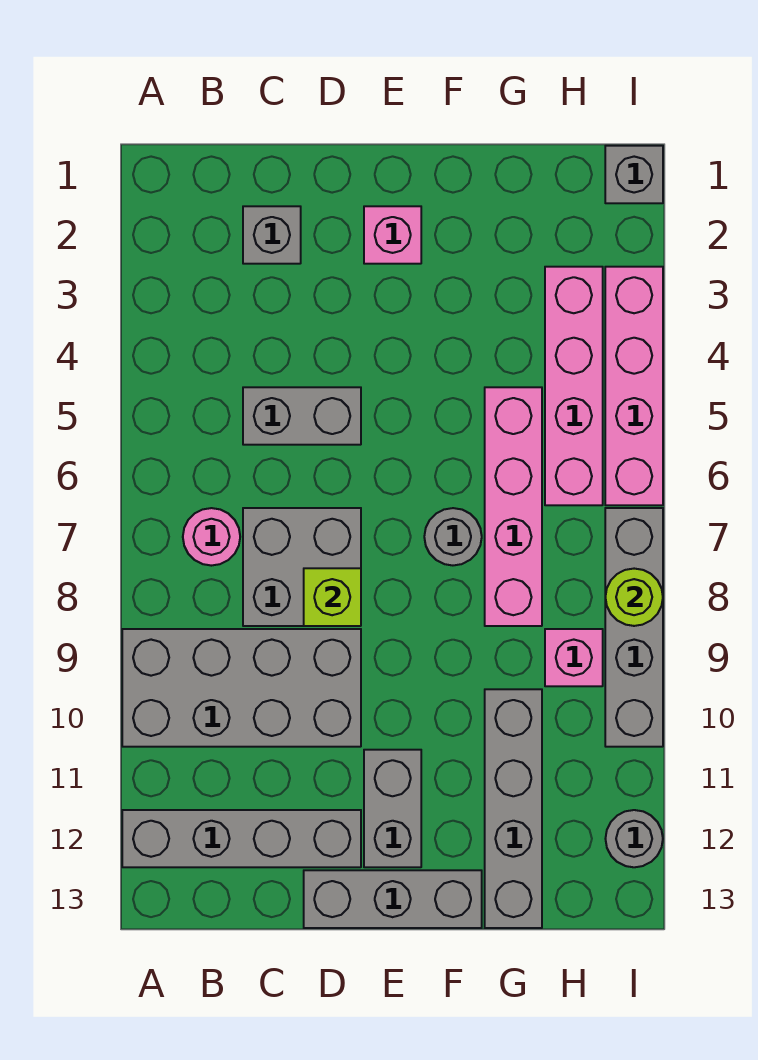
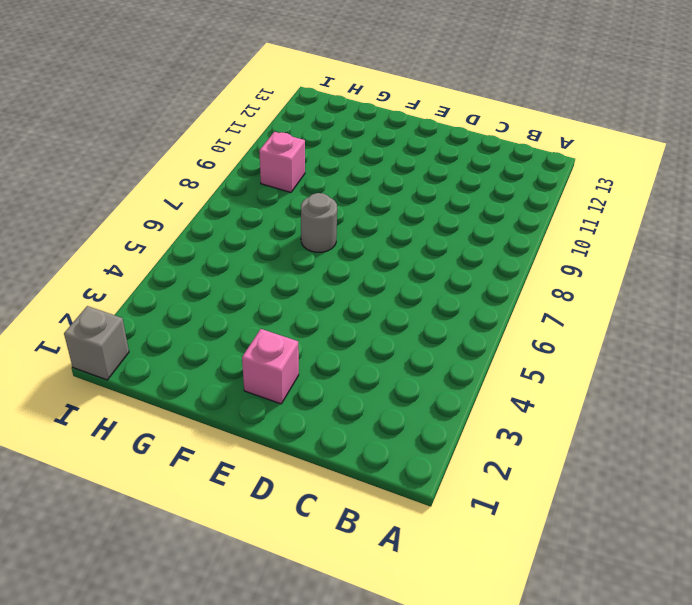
none -> grey 2x4 brick [122,629,361,747]
none -> grey 1x4 brick [122,810,361,867]
none -> pink 1x1 round brick [183,508,240,566]

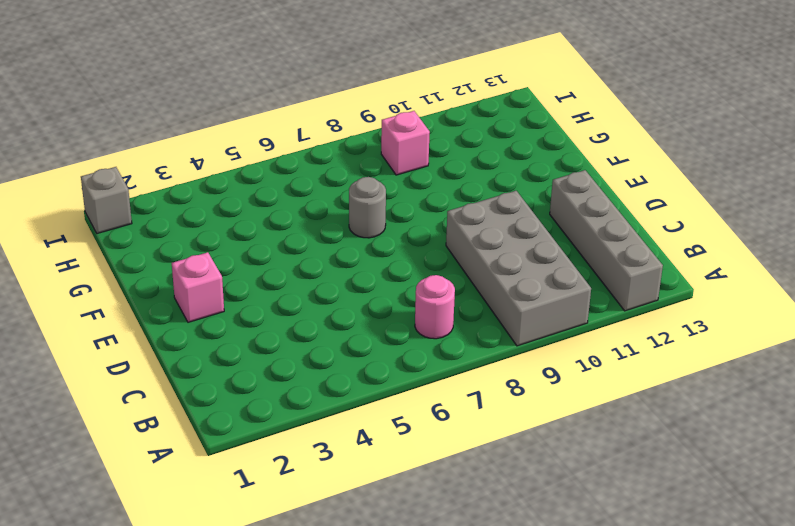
none -> grey 1x1 brick [243,206,301,264]
none -> grey 1x2 brick [243,387,361,445]
none -> grey 2x2 brick [243,508,361,626]

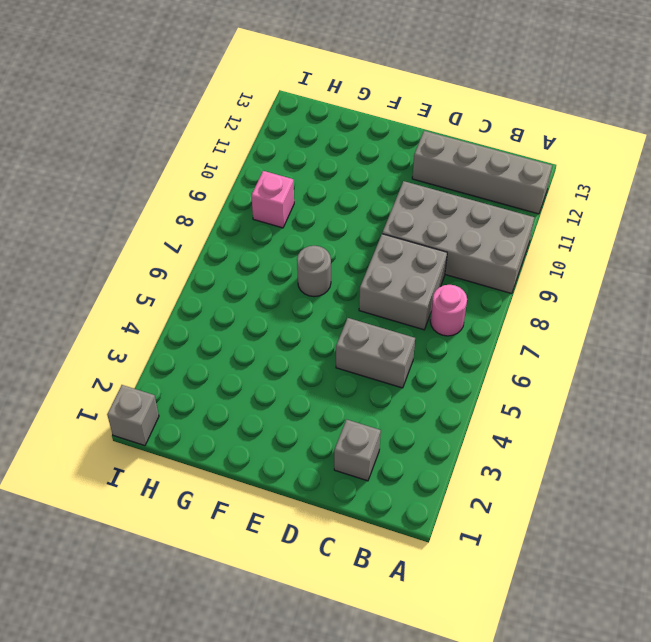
none -> grey 1x3 brick [304,870,482,928]
none -> pink 1x1 brick [364,206,421,264]
none -> grey 1x2 brick [364,750,421,867]

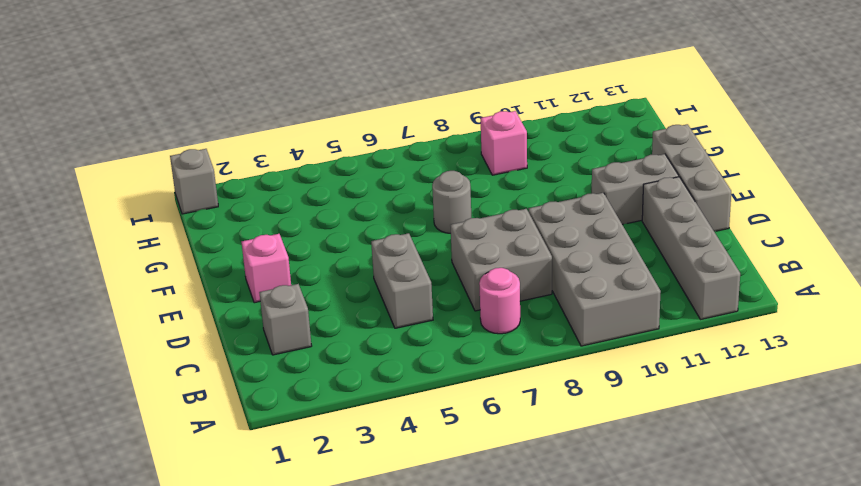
none -> pink 1x4 brick [485,387,542,626]
none -> grey 1x4 brick [485,689,542,928]
none -> pink 1x4 brick [545,267,603,505]

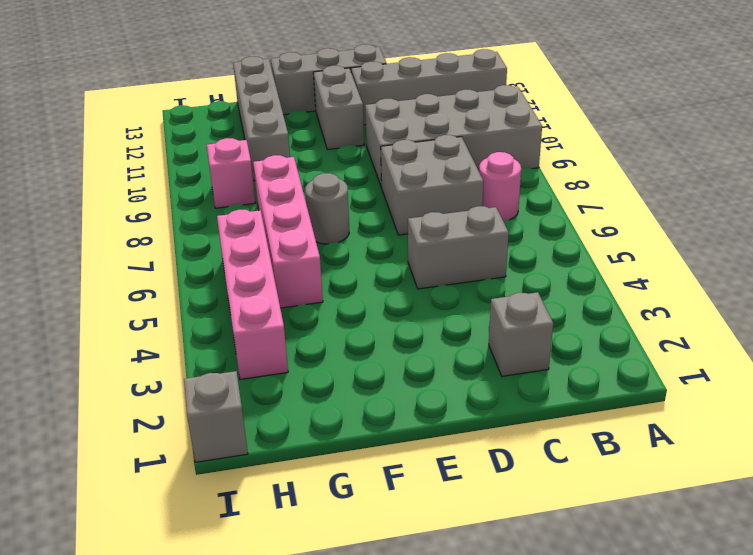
none -> pink 1x1 brick [364,206,421,264]
none -> pink 1x4 brick [605,267,663,505]
none -> grey 1x4 brick [605,508,663,747]

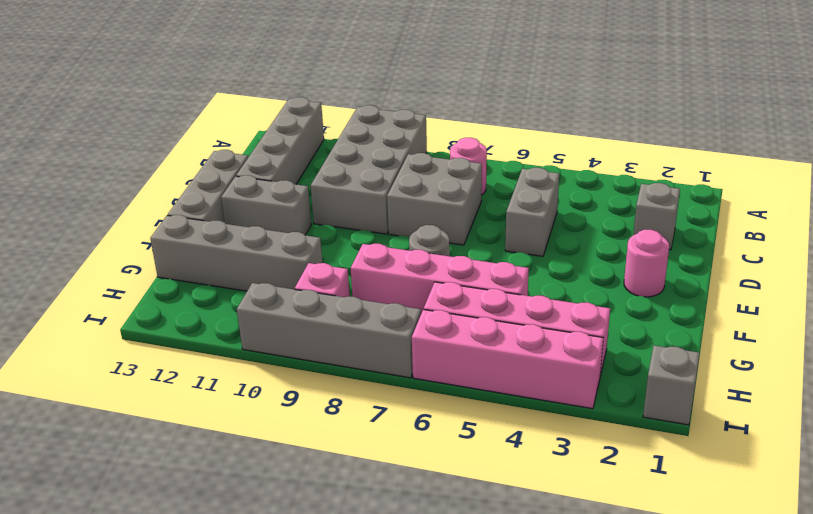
pink 1x1 round brick [624,230,669,297] -> pink 1x1 brick [364,206,421,264]
none -> grey 1x1 round brick [605,810,663,867]
none -> lime 1x1 brick [304,568,361,626]
none -> lime 1x1 round brick [605,569,663,626]

